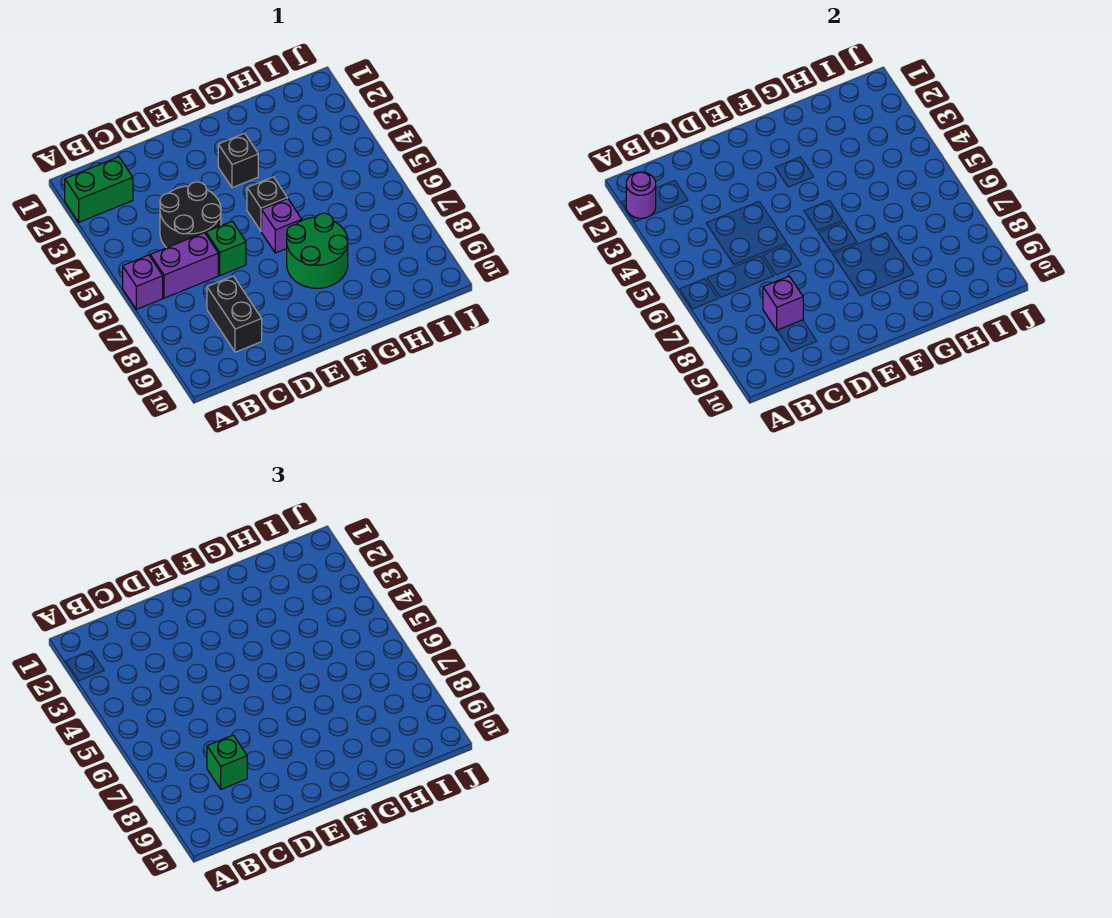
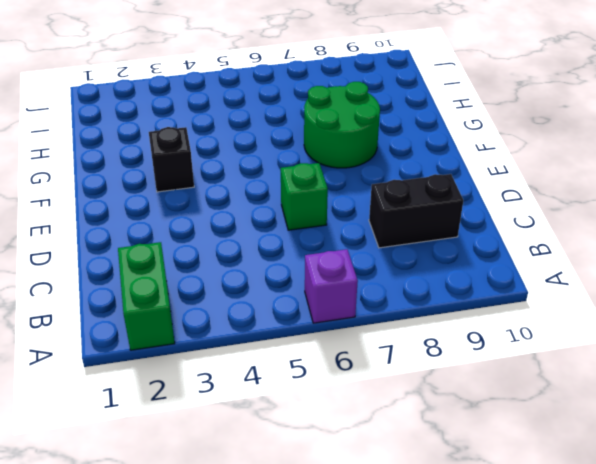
none -> purple 1x2 brick [150,233,218,298]
none -> black 2x2 round brick [160,182,221,248]
none -> black 1x1 brick [247,177,287,231]

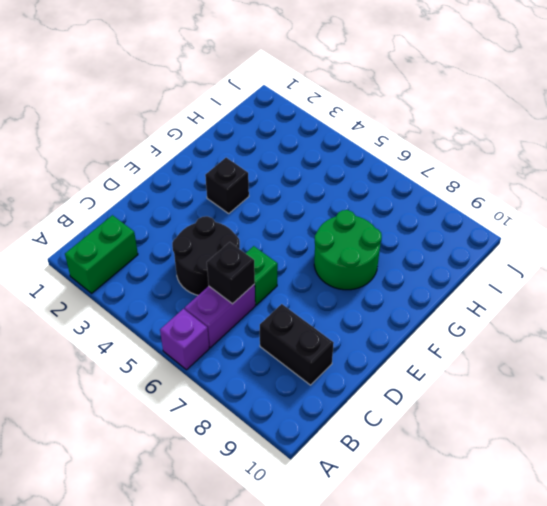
black 1x1 brick [207,242,255,304] -> black 1x1 brick moved to [247,177,287,231]
none -> purple 1x1 brick [262,199,302,253]
none -> purple 1x1 round brick [626,172,656,218]
none -> purple 1x1 brick [763,276,803,330]

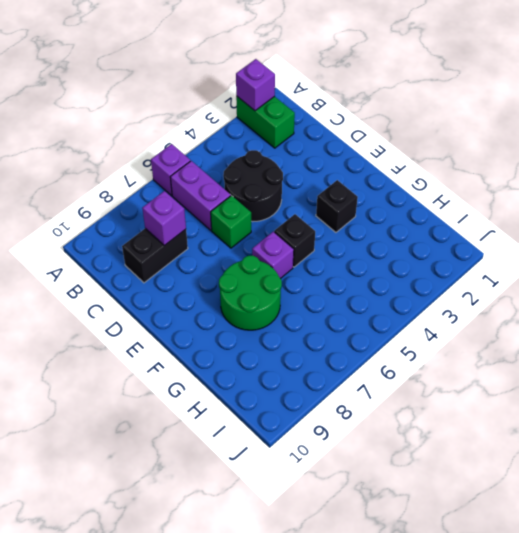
purple 1x1 brick [236,59,275,111] -> purple 1x1 round brick [626,172,656,218]
none -> green 1x1 brick [207,735,247,789]

